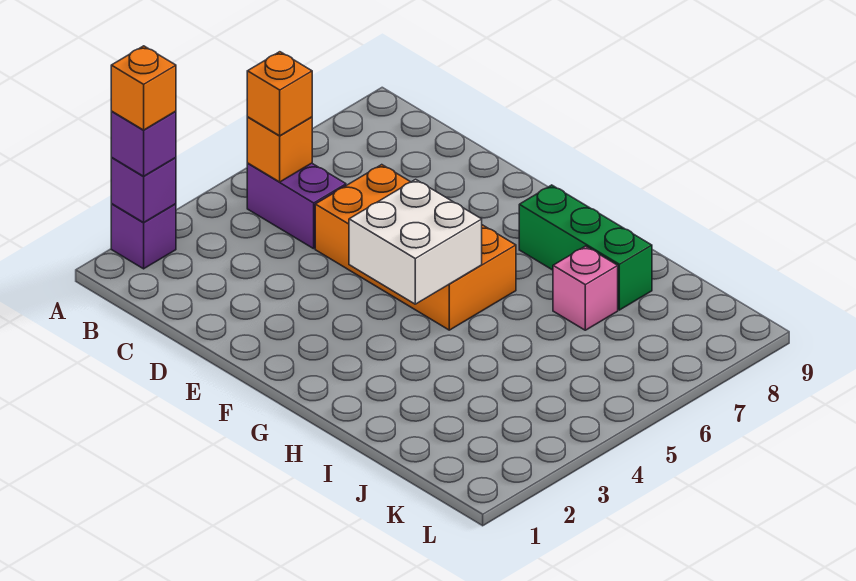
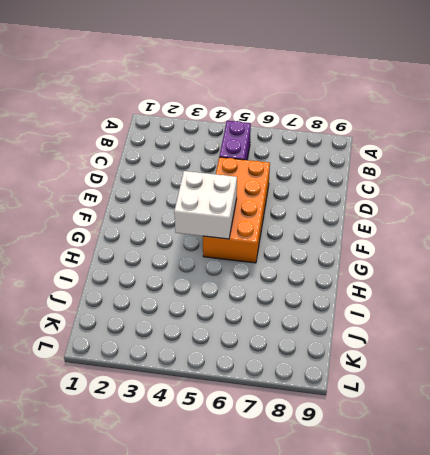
none -> purple 1x1 brick [111,204,176,269]
none -> green 1x3 brick [519,185,652,310]

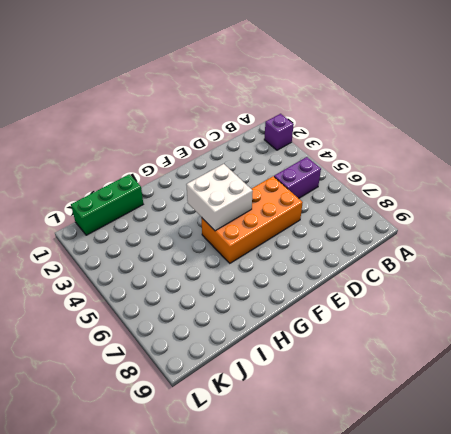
green 1x3 brick [71,174,143,235] -> green 1x3 brick moved to [519,185,652,310]
none -> pink 1x1 brick [553,246,618,330]
none -> purple 1x1 brick [111,157,176,222]

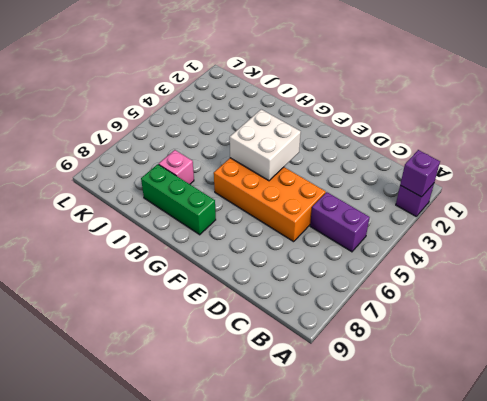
none -> orange 1x1 brick [247,117,312,182]
none -> purple 1x1 brick [111,111,176,176]

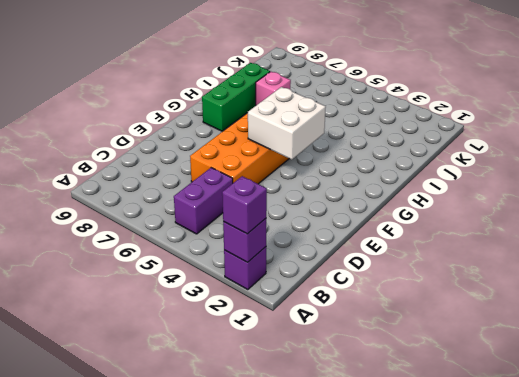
none -> orange 1x1 brick [247,117,312,182]
none -> orange 1x1 brick [247,52,312,136]

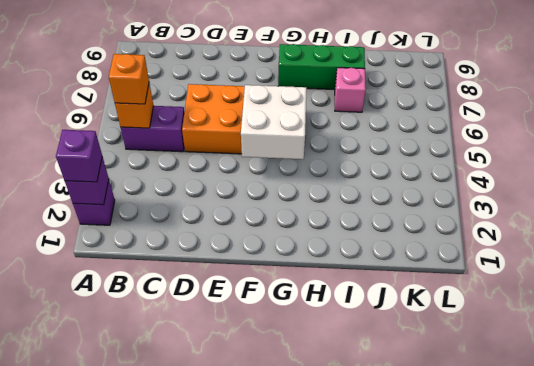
none -> orange 1x1 brick [111,46,176,130]

